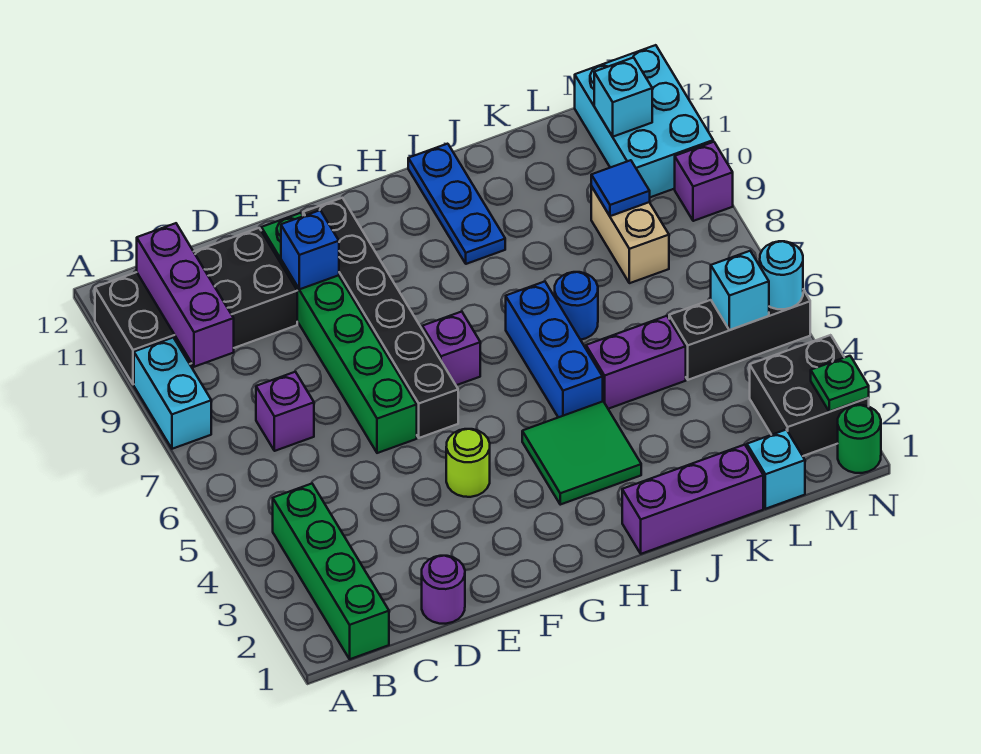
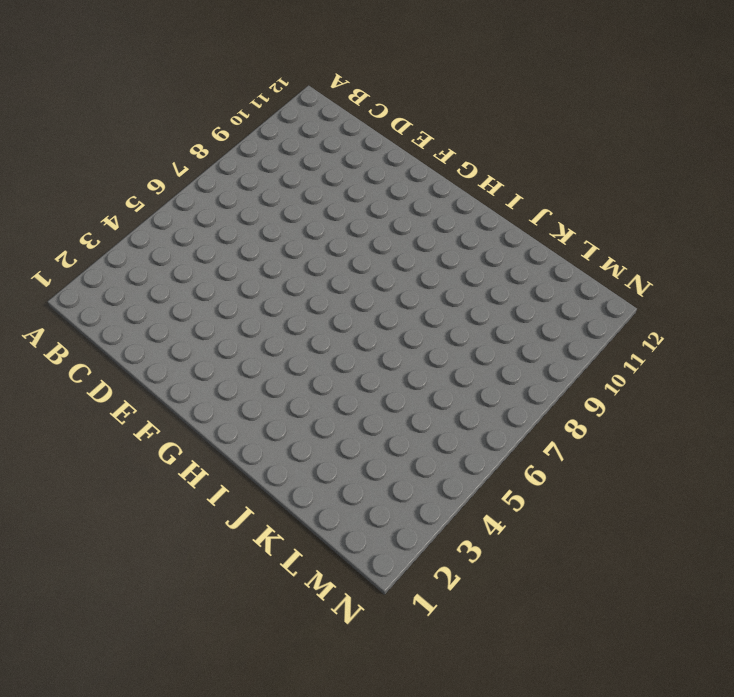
none -> cyan 1x2 brick [134,338,211,449]
none -> black 2x4 brick [95,228,297,384]
none -> green 1x4 brick [273,484,389,659]

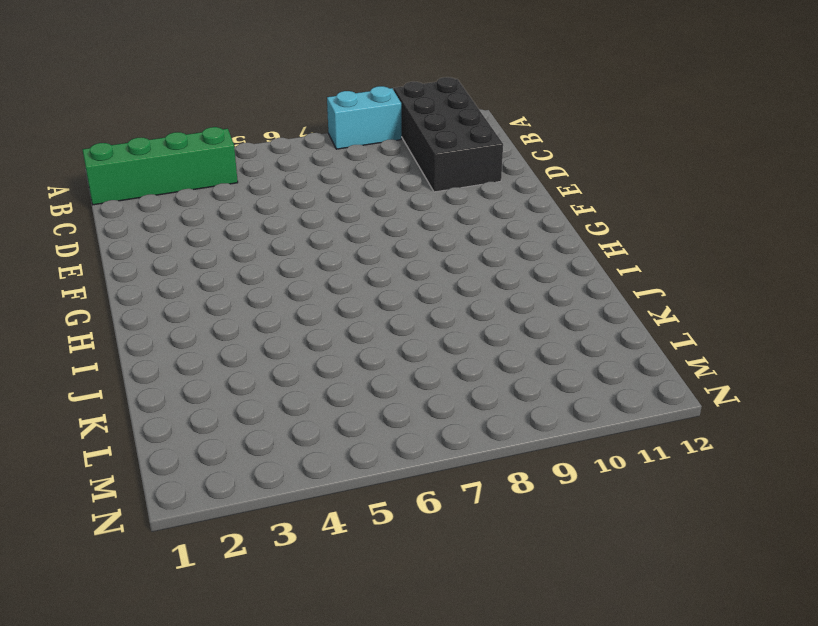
none -> purple 1x1 brick [256,372,314,451]
none -> purple 1x1 round brick [422,556,465,624]
none -> green 1x6 brick [261,213,417,453]

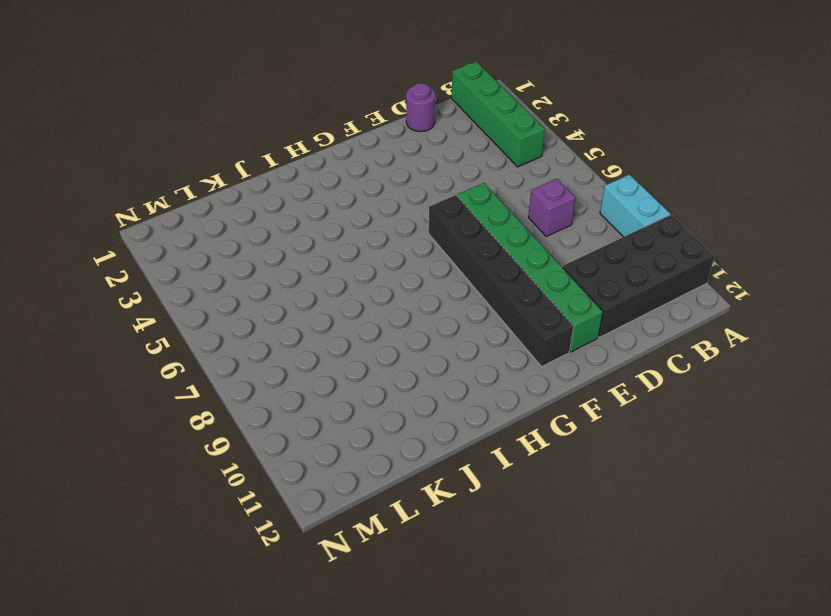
none -> lime 1x1 round brick [446,429,490,497]
none -> purple 1x1 brick [422,311,480,385]
none -> green 2x2 tile [522,401,641,505]

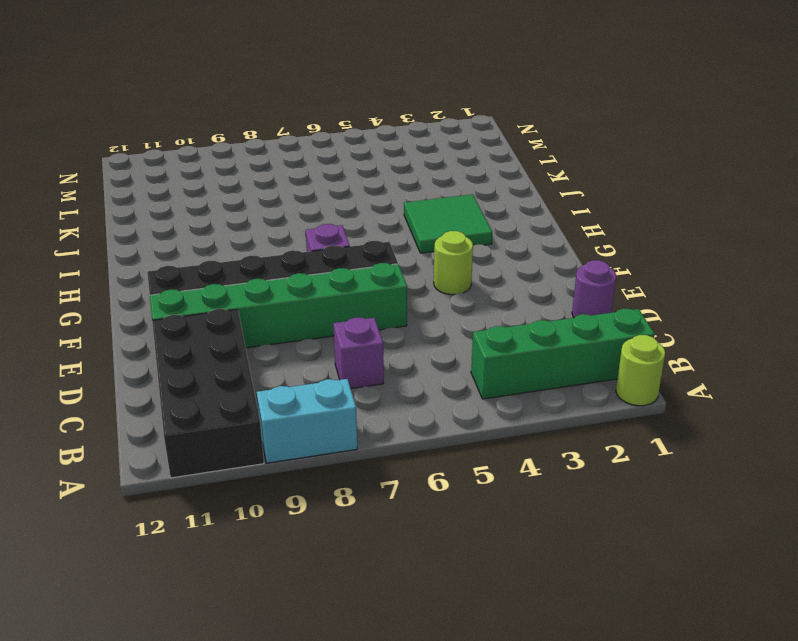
lime 1x1 round brick [616,335,665,406] -> none
none -> purple 1x3 brick [622,445,763,554]
none -> blue 1x3 brick [506,281,603,417]
none -> blue 1x3 plate [408,144,505,264]

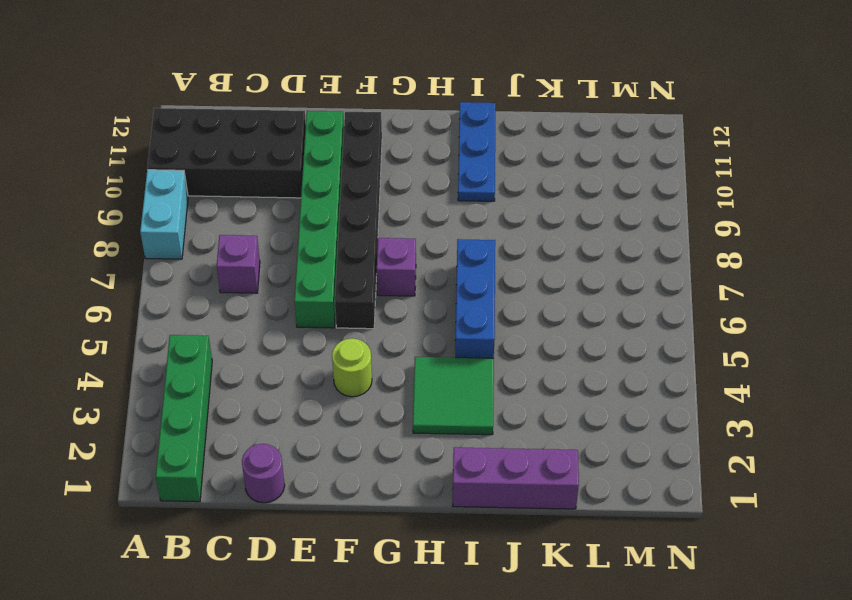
none -> purple 1x2 brick [586,316,686,409]
none -> blue 1x1 round brick [555,272,598,340]
none -> cyan 1x1 brick [747,430,805,509]

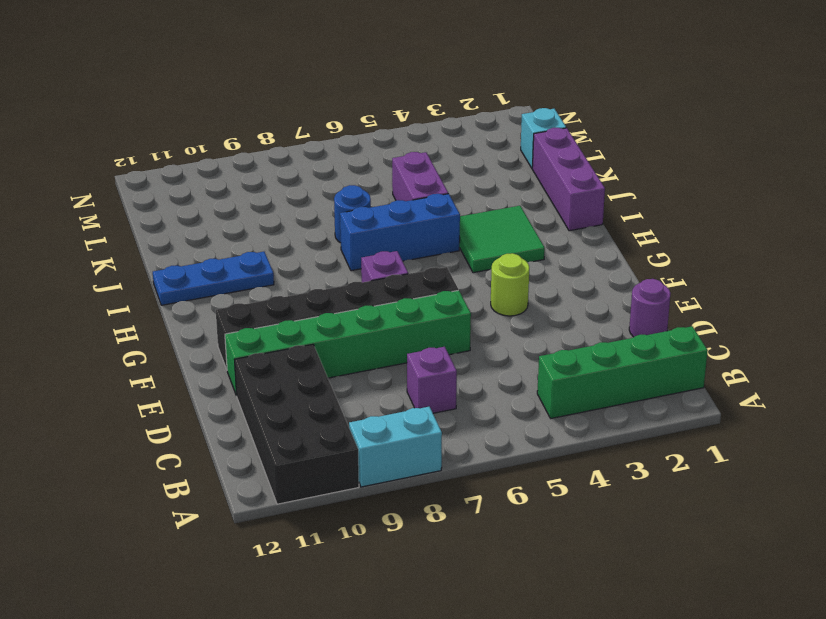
none -> black 1x3 brick [669,290,810,380]
none -> tan 1x2 brick [591,186,669,283]
none -> black 2x2 brick [750,335,869,456]

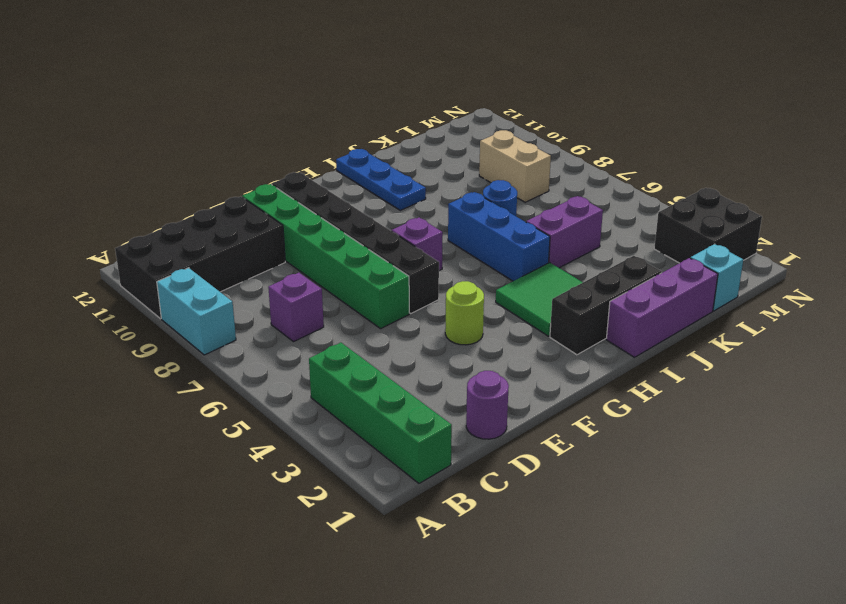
black 1x3 brick [550,256,662,355] -> black 1x3 brick moved to [669,290,810,380]
none -> cyan 2x3 brick [575,45,713,197]
none -> green 1x1 round brick [838,405,881,473]
none -> purple 1x1 brick [675,142,733,221]

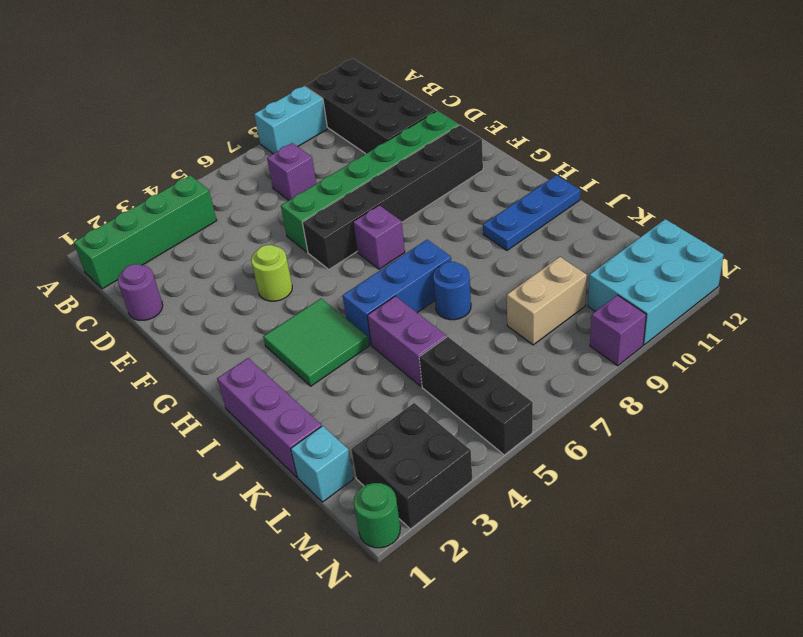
none -> purple 1x3 brick [137,223,234,367]
none -> blue 1x1 brick [281,210,339,289]
none -> blue 1x1 tile [591,160,650,216]

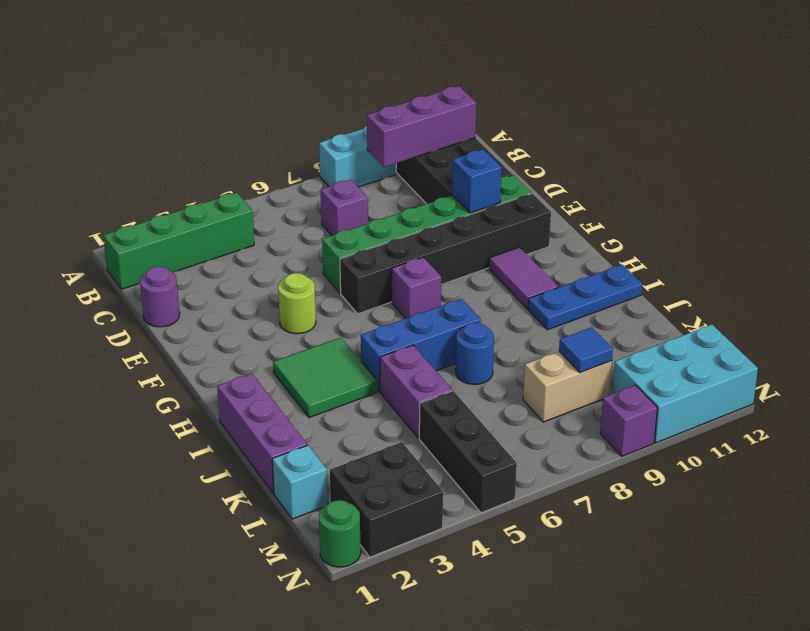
purple 1x2 tile [489,247,558,309] -> none
none -> cyan 1x1 brick [711,251,769,330]
none -> cyan 1x1 brick [594,58,652,137]
none -> green 1x1 plate [811,356,869,412]

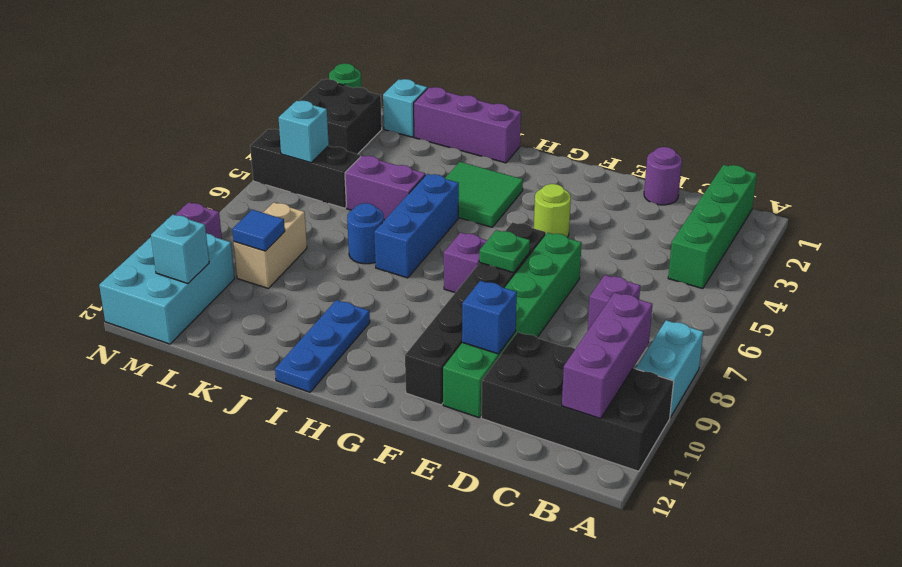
green 1x1 plate [479,230,530,273] -> green 1x1 plate moved to [811,356,869,412]
none -> cyan 1x1 round brick [760,241,803,309]

